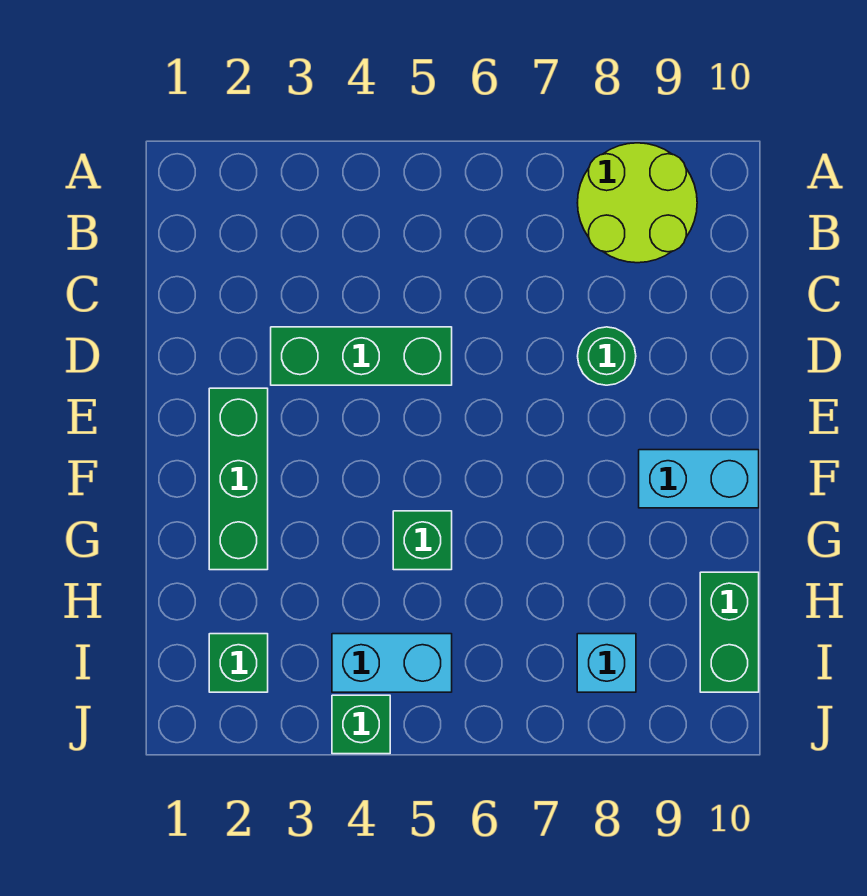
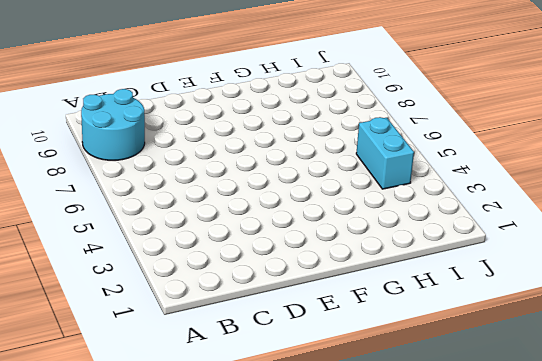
cyan 2x2 round brick [81,89,145,160] -> lime 2x2 round brick [577,143,697,263]
none -> green 1x3 brick [271,327,452,385]
none -> green 1x1 round brick [578,327,636,385]

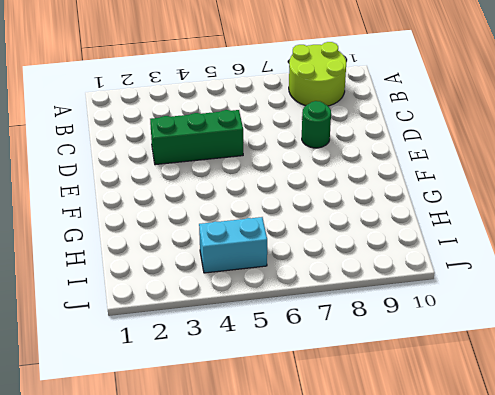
none -> green 1x3 brick [209,388,268,570]
none -> cyan 1x2 brick [639,450,759,508]

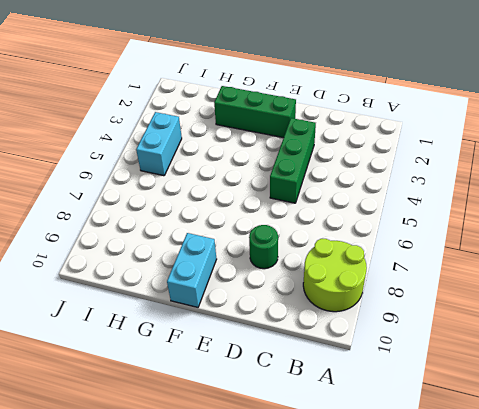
none -> green 1x1 brick [393,511,452,570]
none -> green 1x2 brick [700,572,759,692]

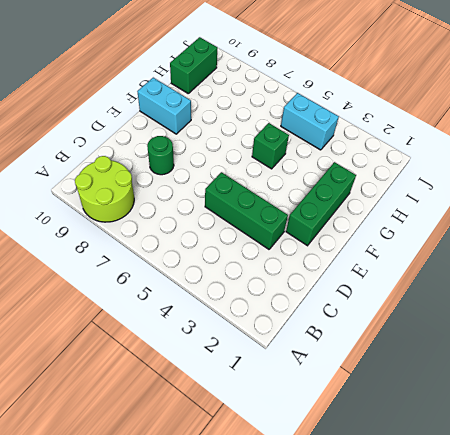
none -> green 1x1 brick [209,634,268,692]
none -> cyan 1x1 brick [577,634,636,692]

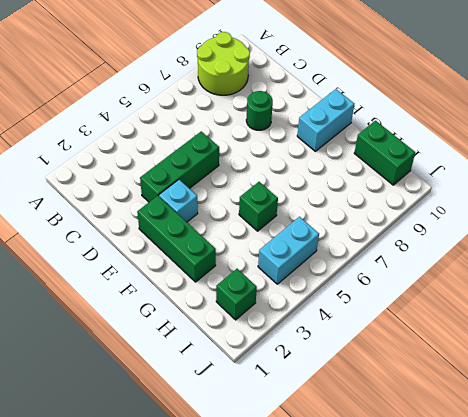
cyan 1x1 brick [159,180,198,222] -> cyan 1x1 brick moved to [577,634,636,692]
none -> green 1x1 brick [332,695,390,754]

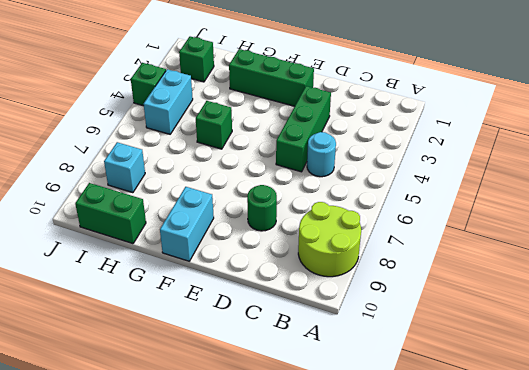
cyan 1x1 round brick [307,132,336,177] -> none

